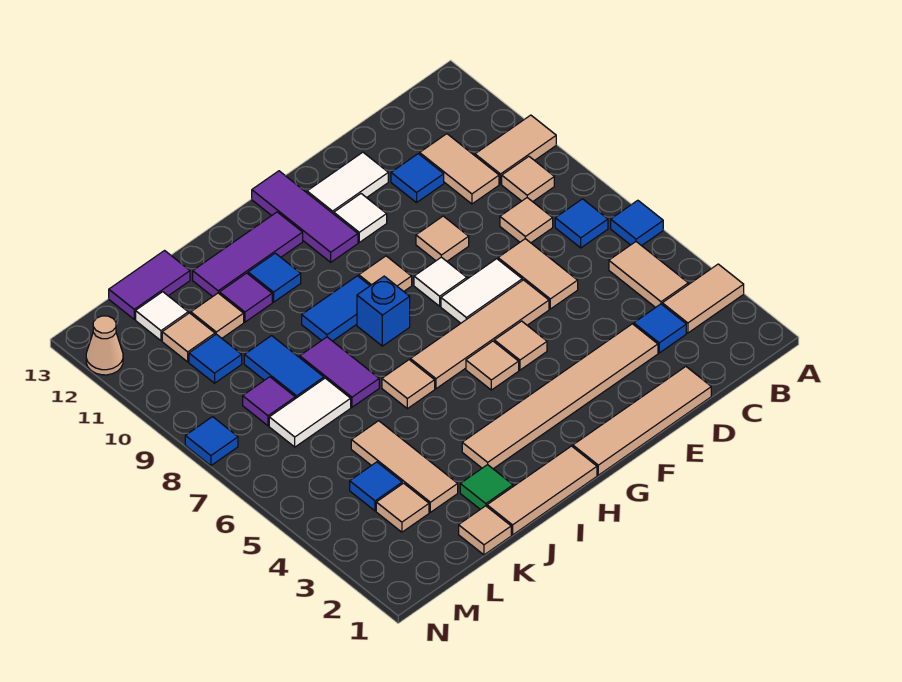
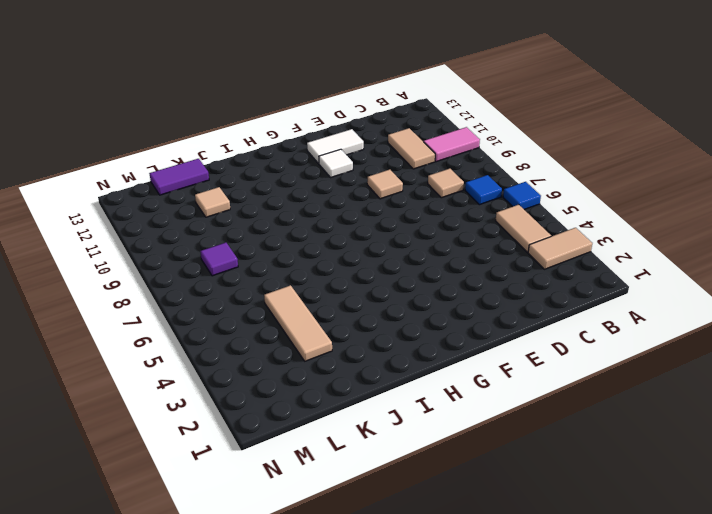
pink 1x2 tile [424,127,480,162] -> tan 1x2 tile [475,115,556,184]
none -> tan 1x1 tile [502,157,554,202]
none -> blue 1x1 tile [634,304,686,353]
none -> tan 1x4 tile [573,367,711,475]
none -> tan 1x6 tile [462,324,658,469]

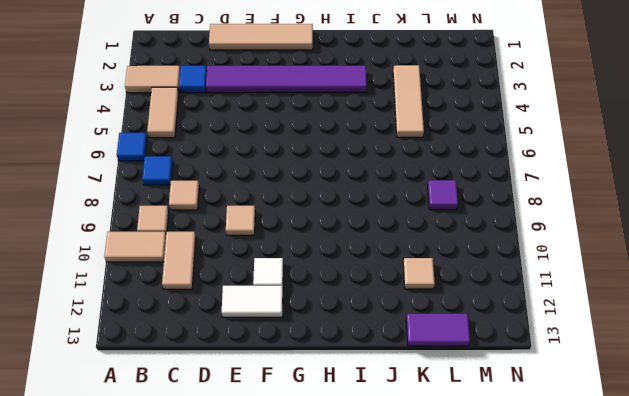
purple 1x6 tile [206,66,367,93] -> tan 1x6 tile [462,324,658,469]
none -> tan 1x2 tile [498,239,578,309]
none -> blue 1x1 tile [391,154,444,203]
none -> tan 1x4 tile [410,280,549,389]
none -> white 1x2 tile [441,259,522,323]

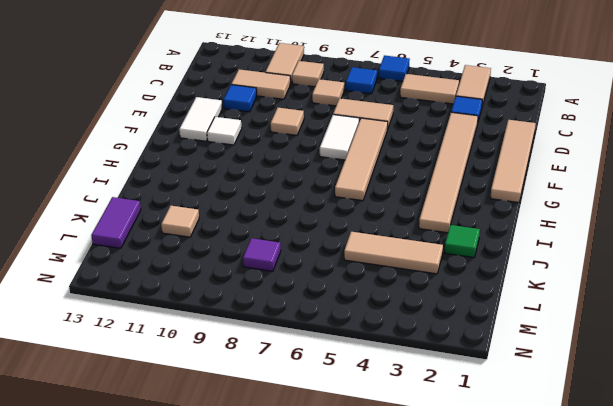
none -> tan 1x1 tile [494,321,547,370]
none -> white 1x1 tile [414,257,467,306]
none -> tan 1x1 tile [466,341,519,390]
none -> tan 1x1 tile [359,256,412,291]

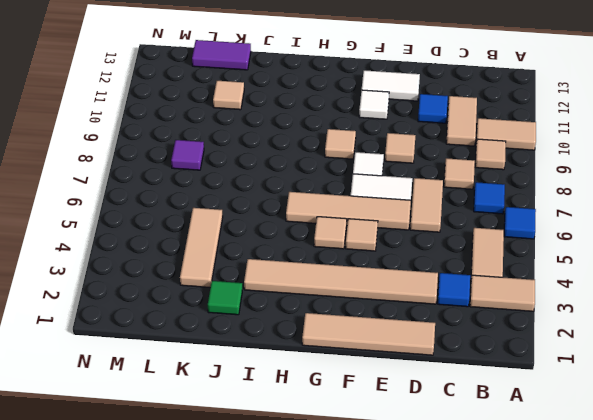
none -> purple 1x3 tile [252,171,358,262]
none -> tan 1x3 tile [487,446,597,535]
none -> blue 1x1 brick [357,276,410,346]
none -> blue 1x2 tile [302,276,370,341]

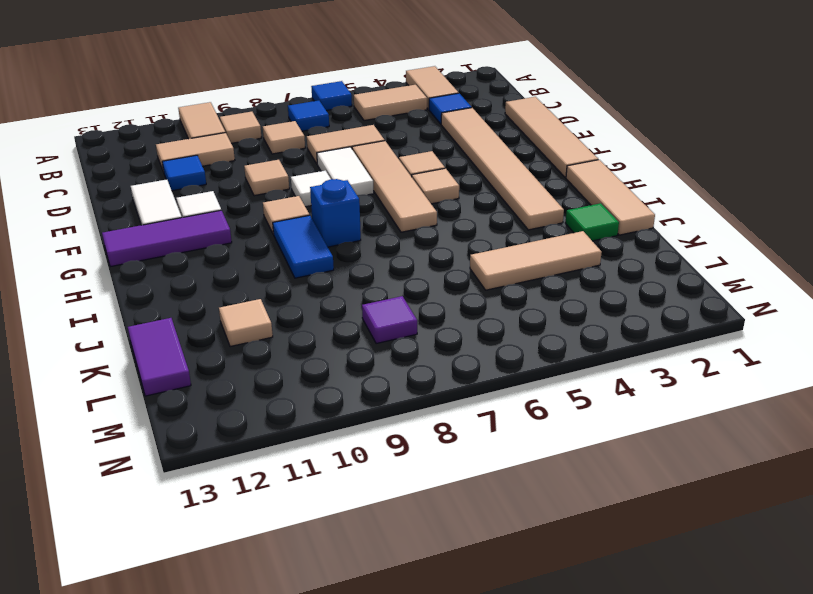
none -> purple 1x3 tile [193,212,303,297]
none -> tan 1x1 tile [382,360,435,409]
none -> blue 1x1 tile [248,253,301,302]
none -> purple 1x2 tile [300,337,379,407]

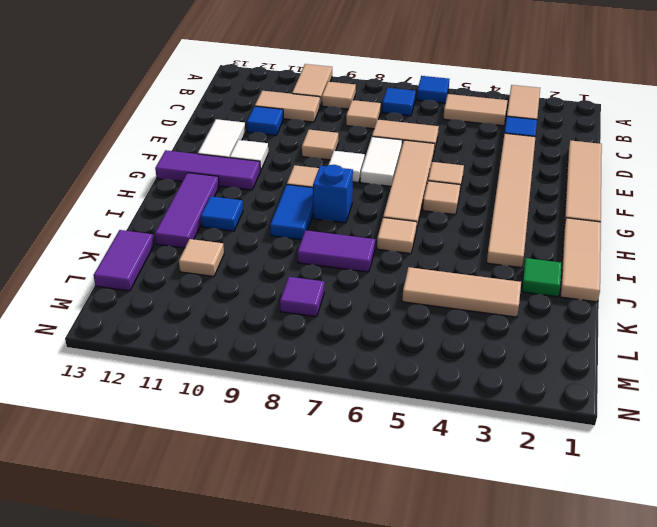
none -> purple 1x1 tile [219,273,272,322]
none -> tan 1x1 tile [459,506,511,555]
none -> white 1x2 tile [269,378,351,447]
none -> blue 1x2 tile [244,336,324,399]

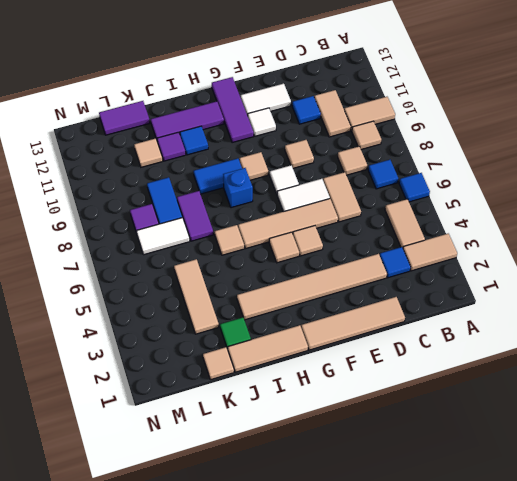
none -> tan 1x1 tile [376,483,429,532]
none -> blue 1x1 tile [350,462,402,511]
none -> blue 1x1 tile [189,334,242,383]
none -> tan 1x1 tile [162,313,215,362]

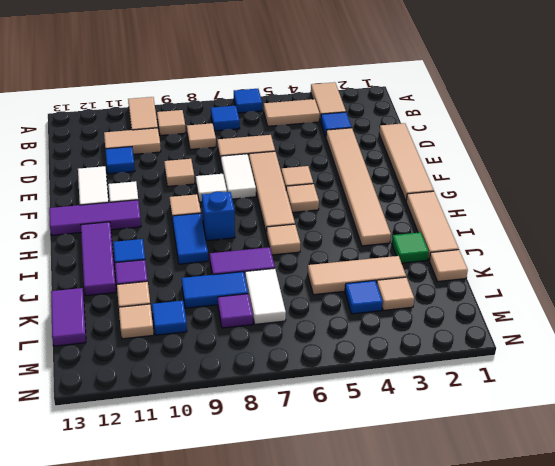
none -> white 1x1 tile [136,292,188,341]
none -> blue 1x1 tile [185,417,238,466]
none -> tan 1x1 cone [86,316,123,375]

